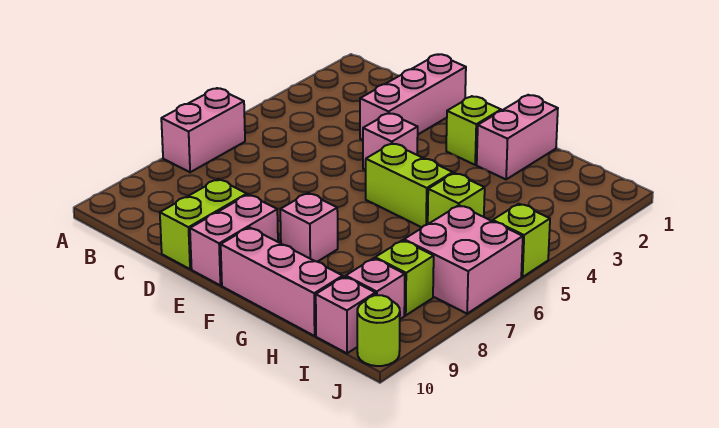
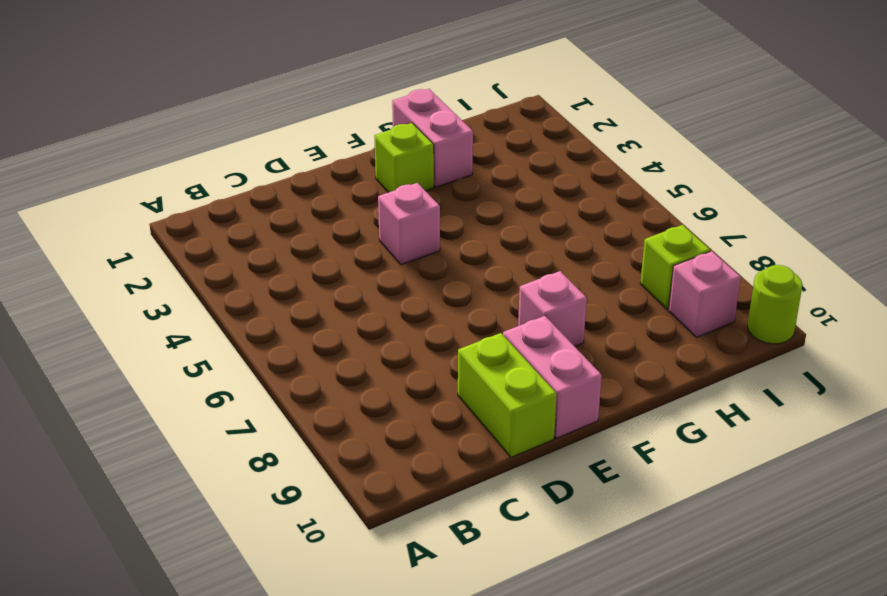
none -> pink 1x2 brick [161,88,245,172]
none -> pink 1x3 brick [360,54,466,140]
none -> lime 1x2 brick [366,143,453,227]

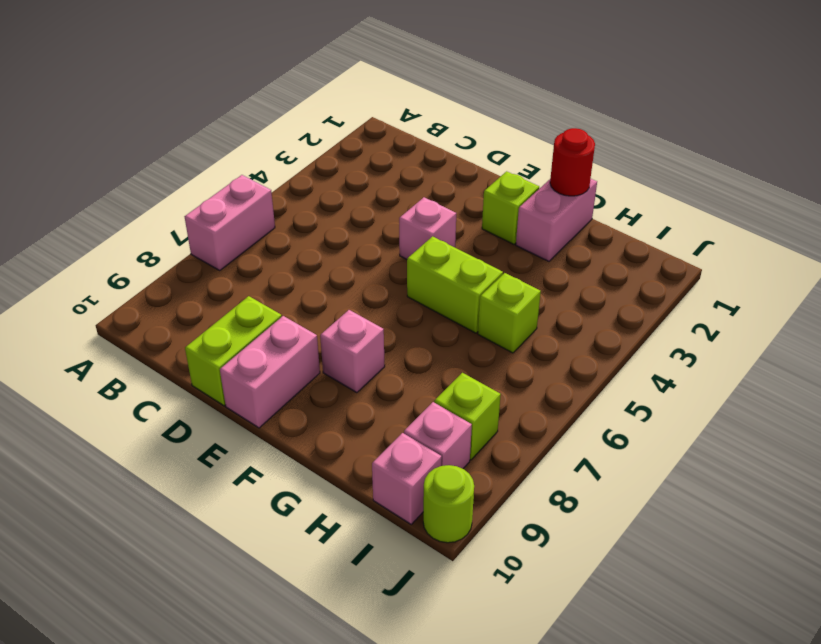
red 1x1 round brick [550,128,595,196] -> none
none -> pink 1x3 brick [360,54,466,140]
none -> pink 1x3 brick [221,227,343,336]
none -> pink 2x2 brick [404,205,523,314]

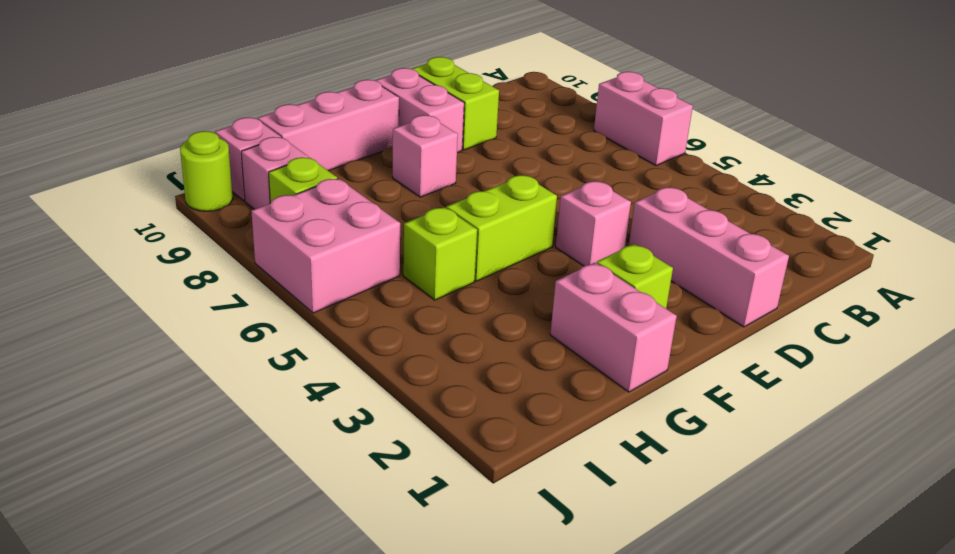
none -> lime 1x1 brick [493,204,550,277]

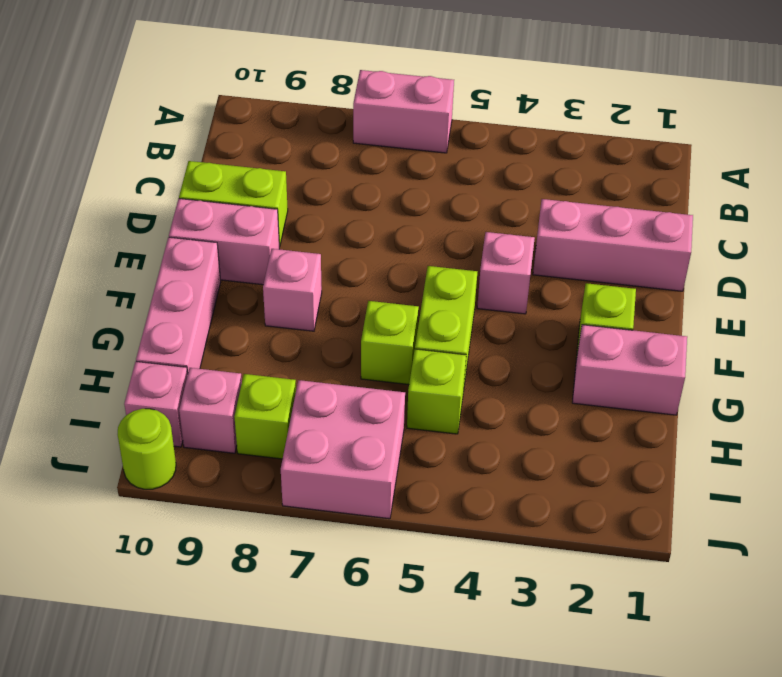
lime 1x1 brick [361,301,419,385] -> lime 1x1 brick moved to [493,204,550,277]

